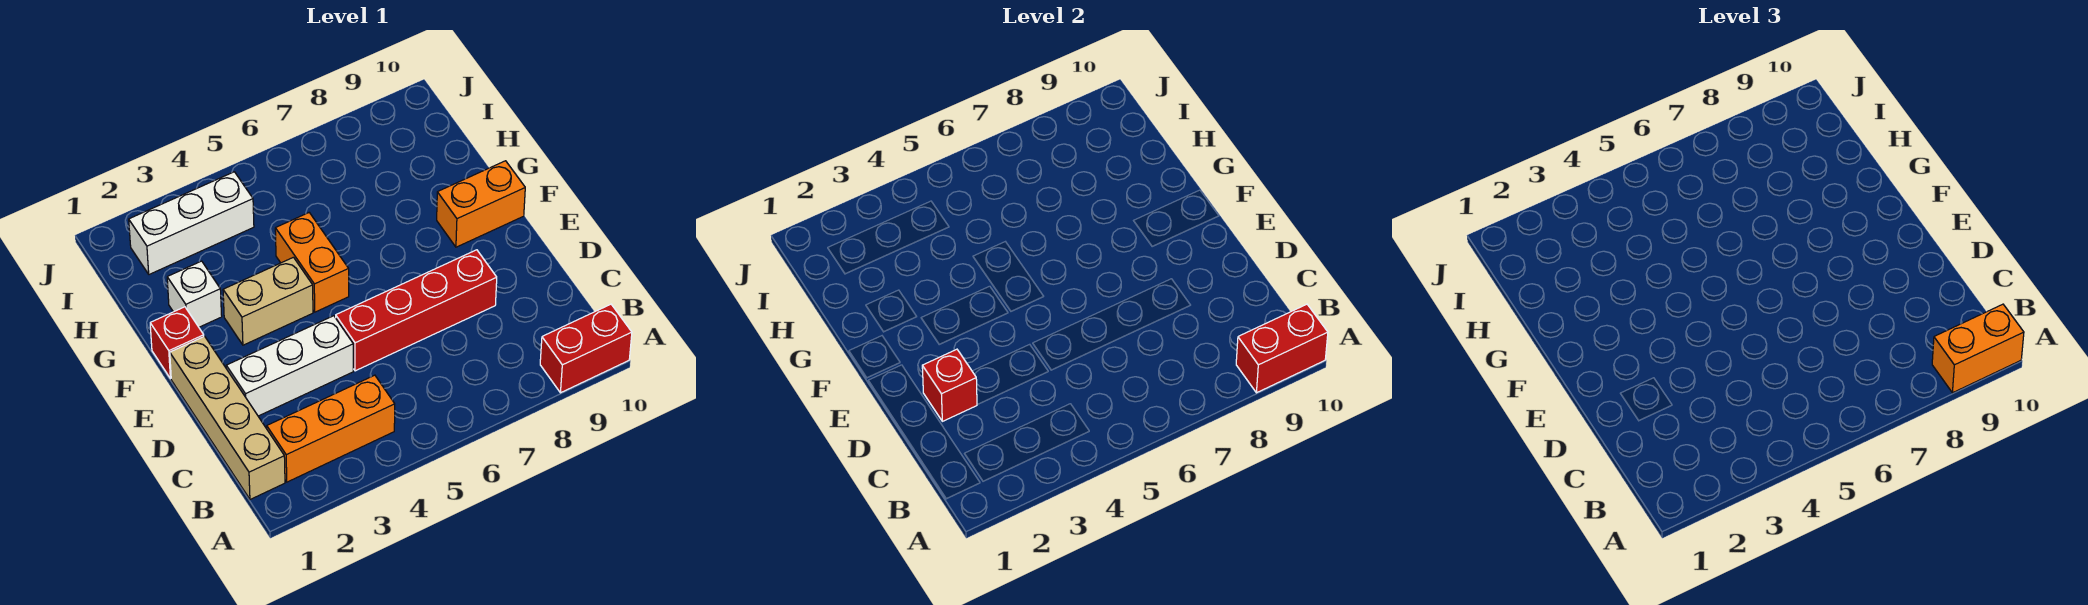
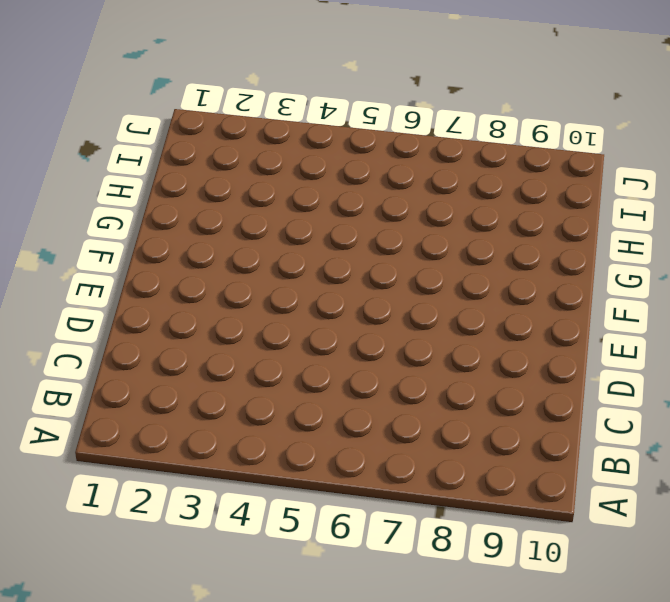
none -> red 1x2 brick [540,304,632,393]
none -> tan 1x4 brick [170,336,285,499]
none -> orange 1x3 brick [267,375,395,482]

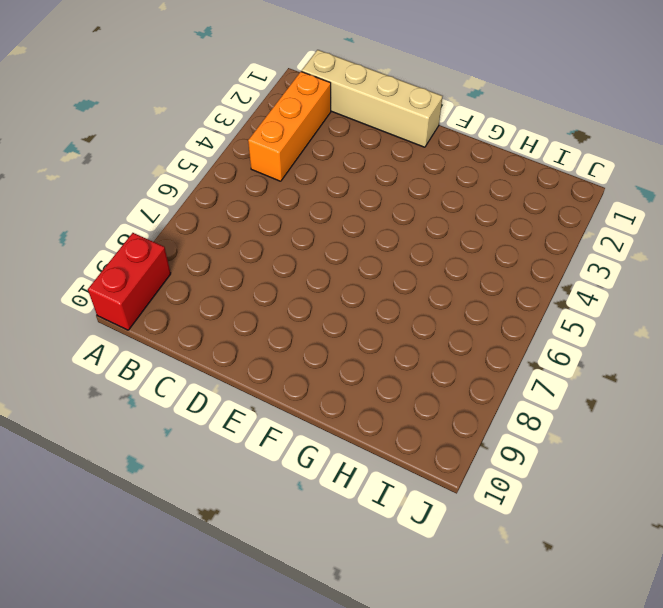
none -> white 1x3 brick [226,316,353,416]
none -> red 1x4 brick [336,250,497,371]
none -> red 1x1 brick [150,307,204,379]

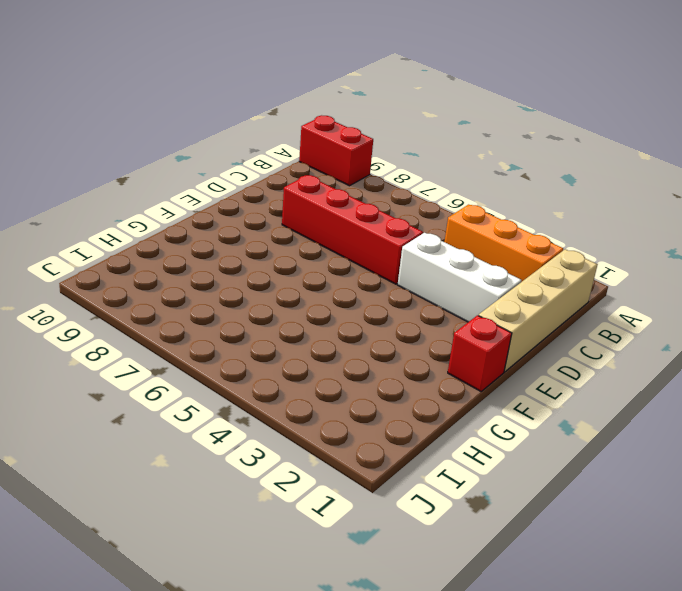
none -> tan 1x2 brick [223,257,313,345]
none -> orange 1x2 brick [275,213,349,312]
none -> orange 1x2 brick [437,161,525,247]

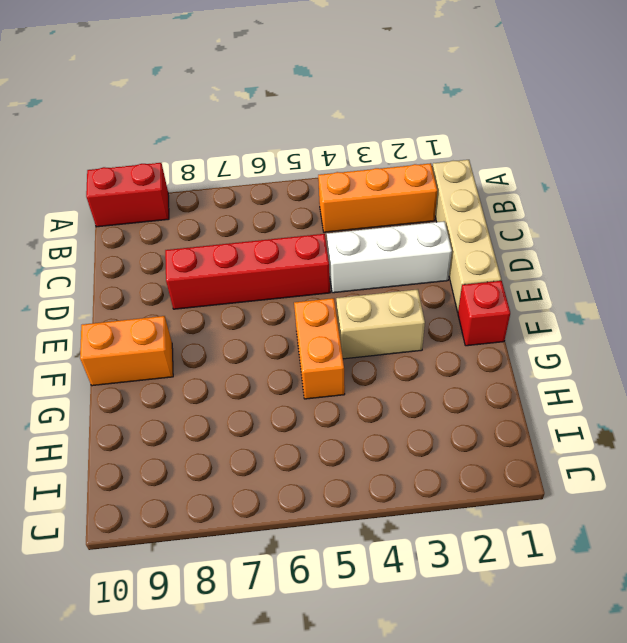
none -> white 1x1 brick [167,261,222,327]
none -> white 1x3 brick [129,172,254,274]
none -> red 1x2 brick [1236,304,1328,393]

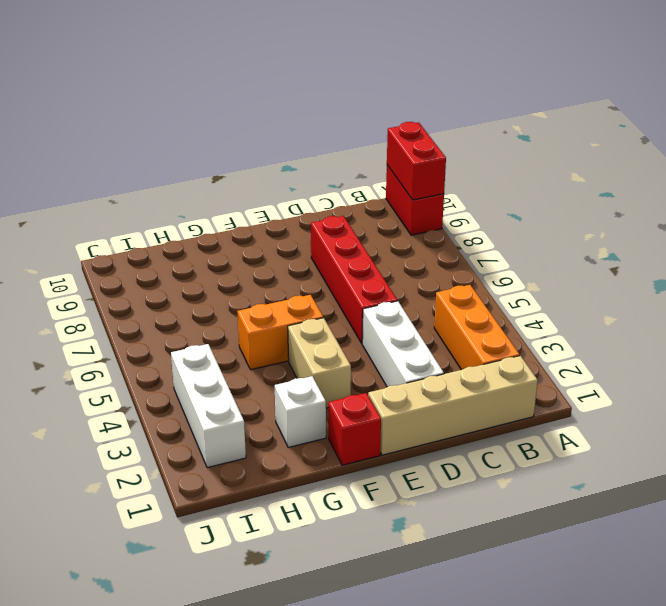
none -> orange 1x2 brick [437,161,525,247]
none -> red 1x1 brick [922,349,977,421]
none -> orange 1x2 brick [1932,304,2024,393]

